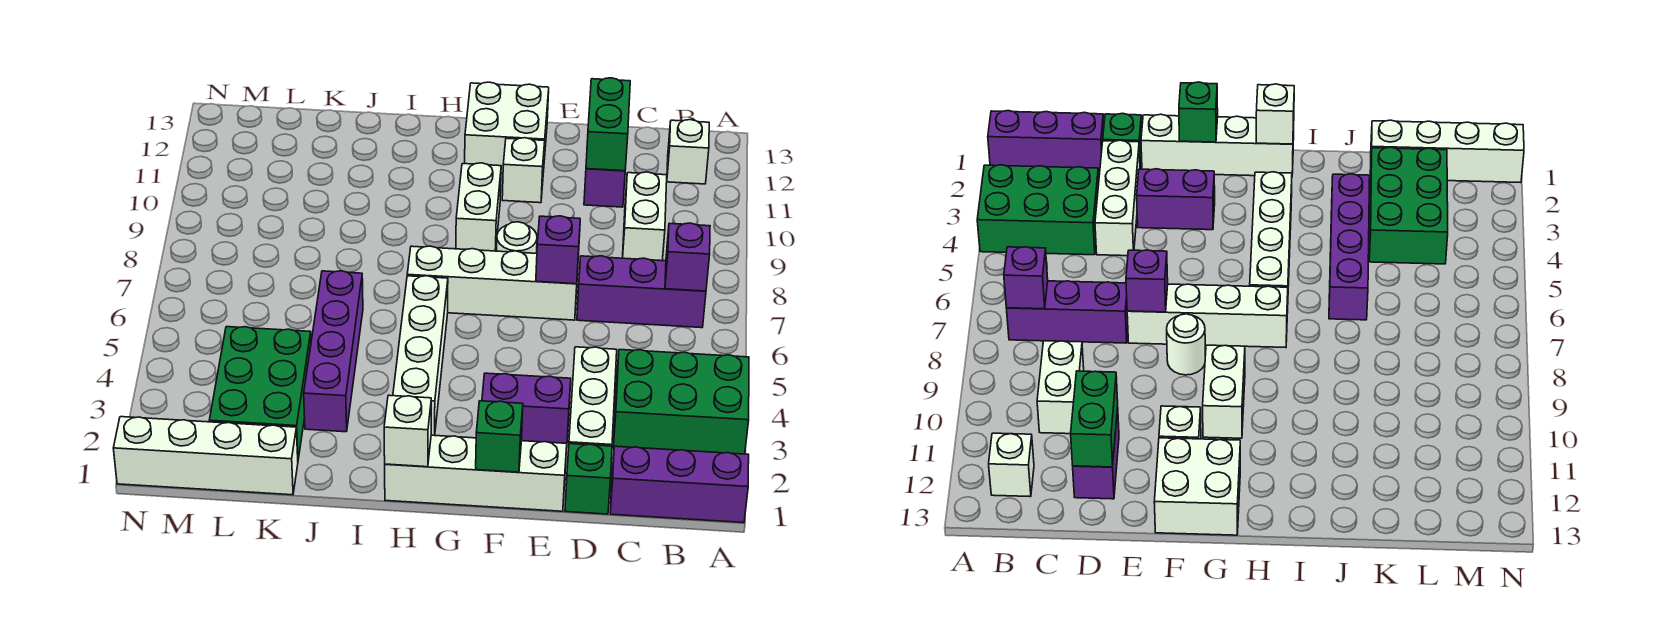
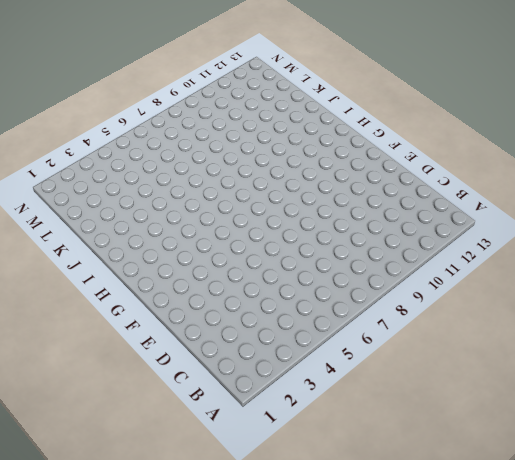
none -> purple 1x3 brick [610,446,749,523]
none -> green 2x3 brick [613,350,749,454]
none -> purple 1x3 brick [577,256,706,328]

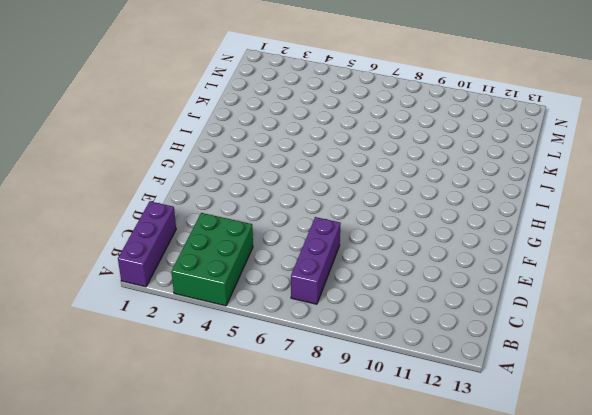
none -> white 1x1 brick [667,120,709,184]
none -> white 1x2 brick [623,172,667,261]
none -> green 1x1 brick [565,444,612,514]

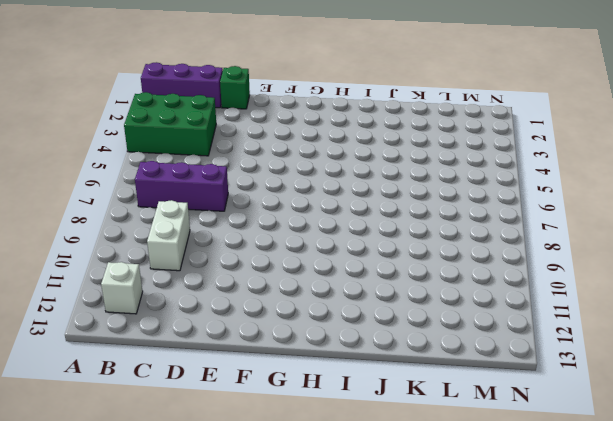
none -> white 1x3 brick [569,347,617,446]
none -> purple 1x2 brick [584,169,625,207]
none -> white 1x4 brick [385,435,567,511]

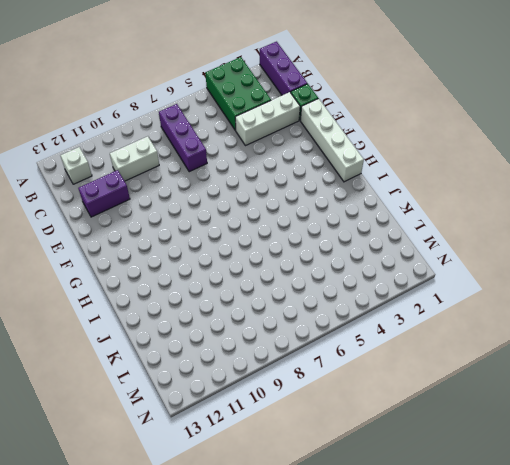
none -> purple 1x2 brick [482,373,571,444]
none -> white 1x4 brick [407,246,578,320]
none -> white 1x1 round brick [496,222,537,253]

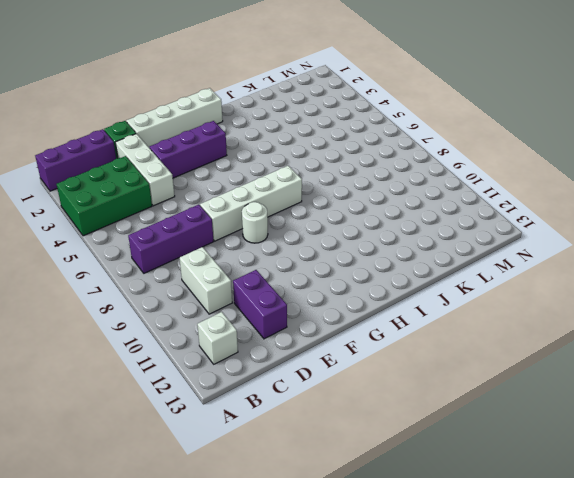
purple 1x3 brick [150,121,227,178] -> purple 1x2 brick [482,373,571,444]
none -> white 1x1 brick [502,138,545,203]
none -> white 2x2 brick [465,82,549,173]
none -> white 1x2 brick [456,163,501,251]

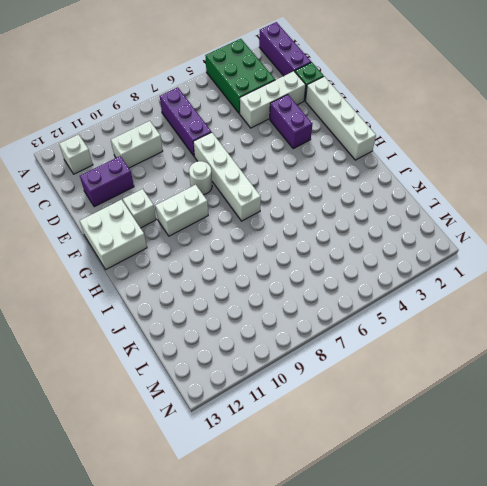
none -> white 1x4 brick [393,276,448,435]
none -> purple 1x4 brick [304,271,363,432]
none -> white 1x4 brick [113,417,298,495]

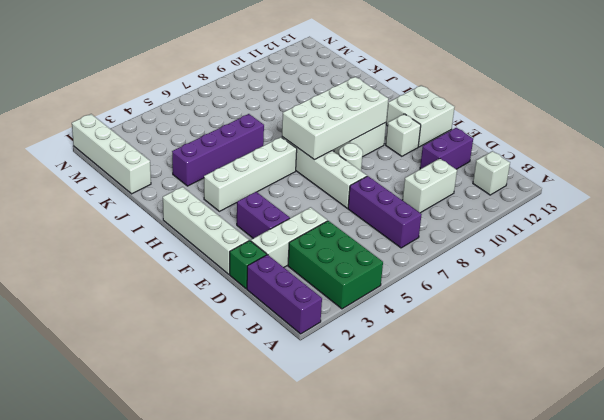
white 2x4 brick [282,77,388,160] -> none
none -> green 2x3 brick [209,327,311,459]
none -> purple 1x1 brick [665,223,710,291]
none -> green 1x2 brick [586,78,630,171]

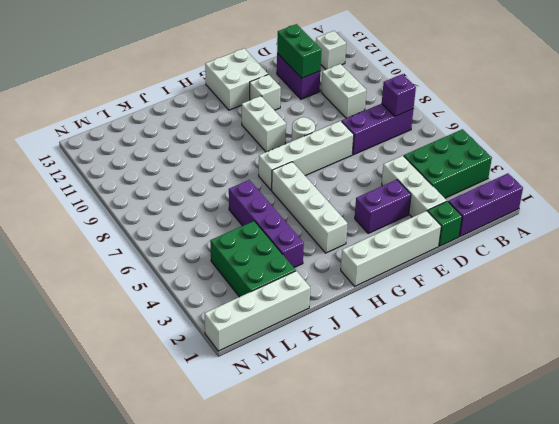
none -> purple 1x1 brick [536,216,580,284]
none -> green 1x1 brick [476,401,523,472]
none -> white 1x1 brick [384,395,431,467]

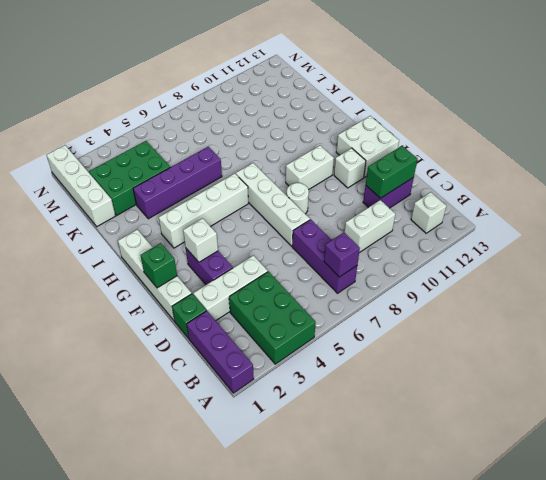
white 1x1 brick [183,218,218,262] -> white 1x1 brick moved to [384,395,431,467]
none -> purple 1x1 brick [536,216,580,284]

